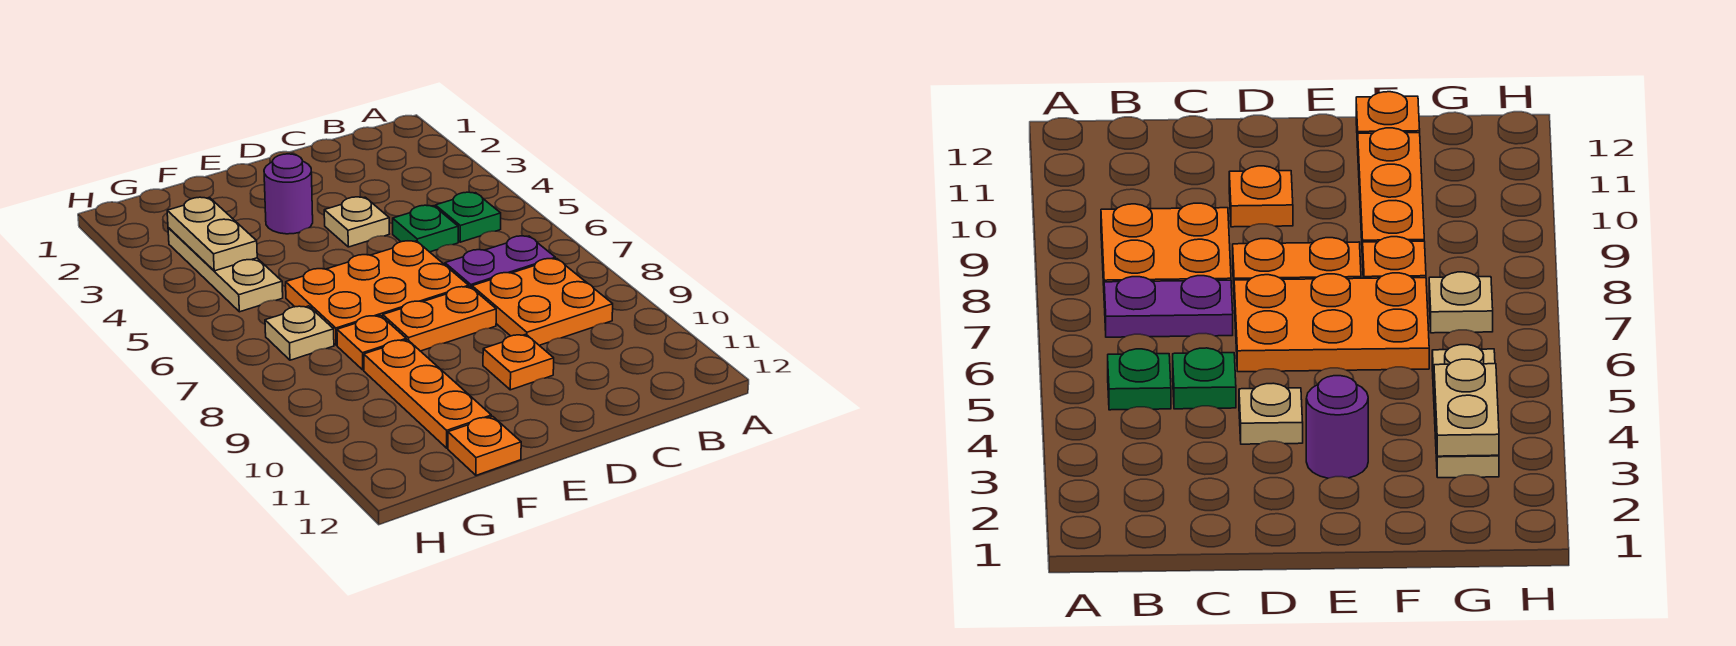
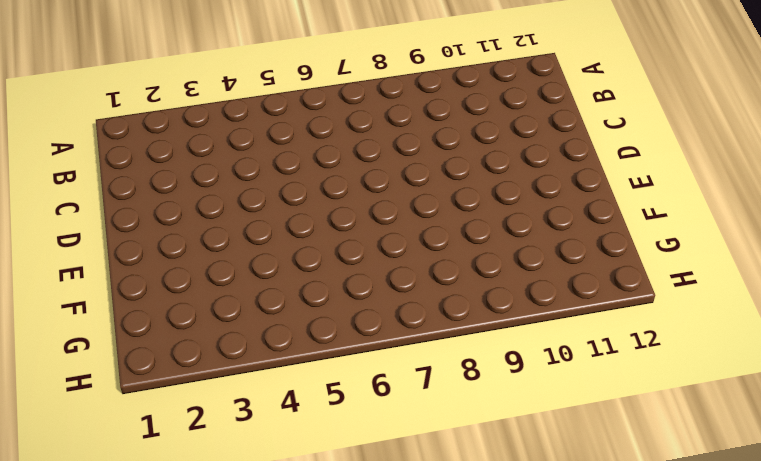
none -> green 1x1 plate [435,192,501,242]
none -> purple 1x2 plate [445,236,555,288]
none -> orange 2x2 plate [472,259,613,345]

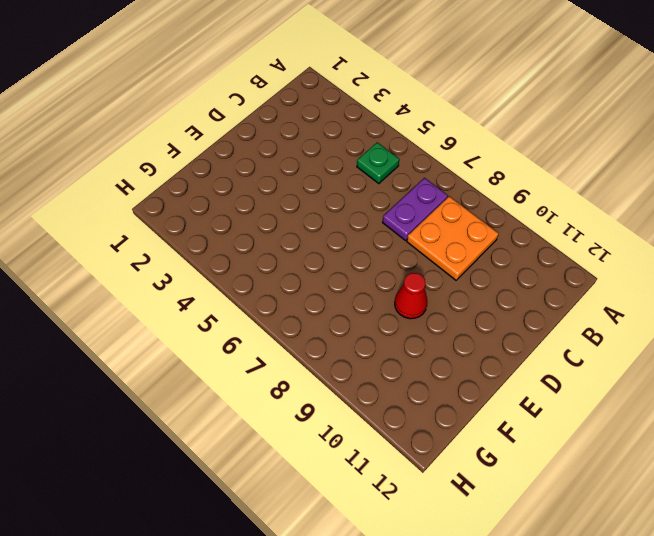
red 1x1 cone [395,273,427,319] -> none
none -> green 1x1 plate [393,205,458,252]
none -> tan 1x1 plate [324,197,389,247]
none -> orange 2x3 plate [286,241,469,345]

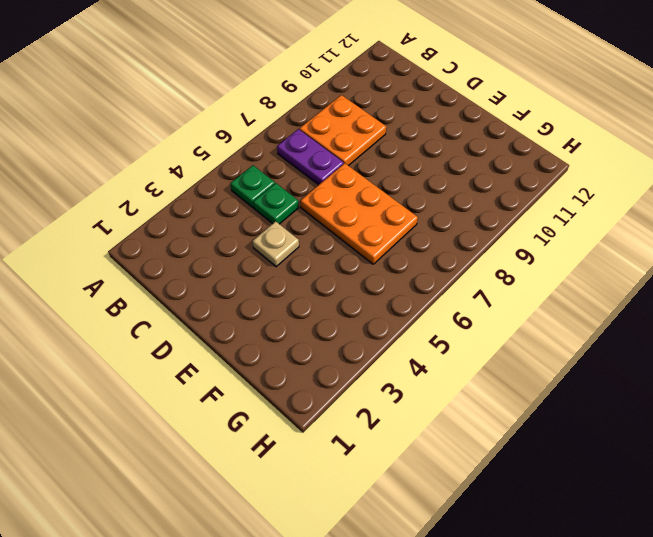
none -> orange 1x2 plate [383,287,496,351]
none -> orange 1x1 plate [483,334,554,390]
none -> purple 1x1 round brick [264,154,313,234]

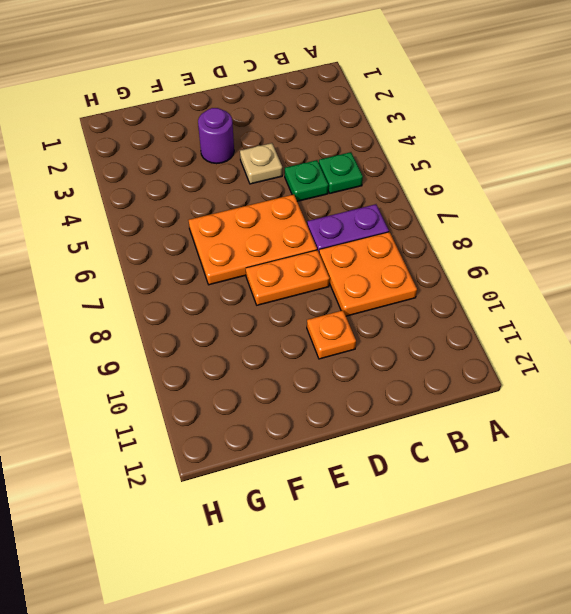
none -> orange 1x1 plate [337,315,406,370]
none -> orange 1x3 plate [364,340,491,448]
none -> orange 1x1 plate [448,416,521,475]

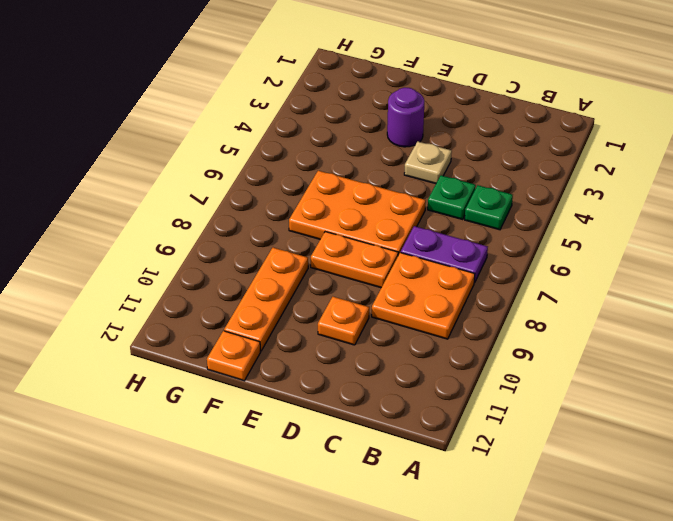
none -> orange 1x1 plate [337,315,406,370]
none -> tan 1x3 plate [168,228,283,312]
none -> tan 1x1 plate [265,306,334,360]

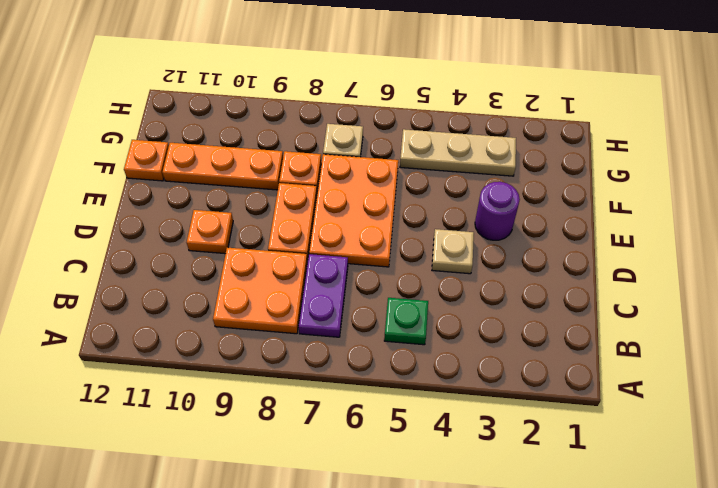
none -> green 1x1 plate [393,205,458,252]
none -> tan 1x2 plate [167,197,257,271]

